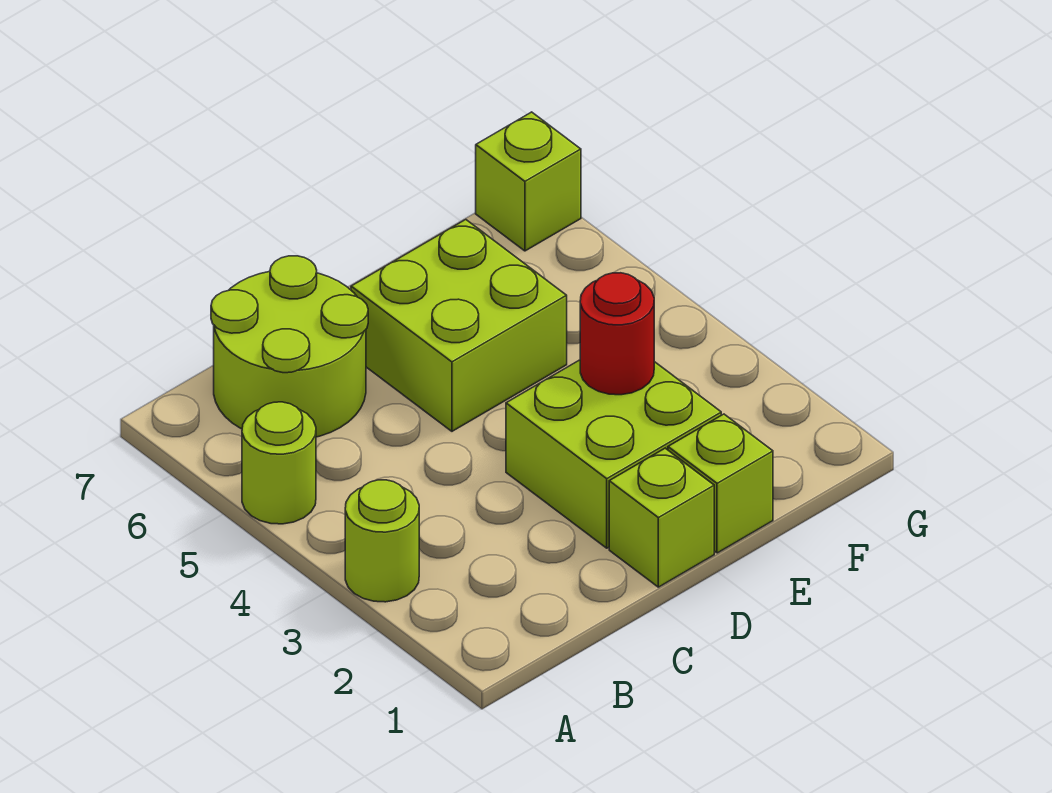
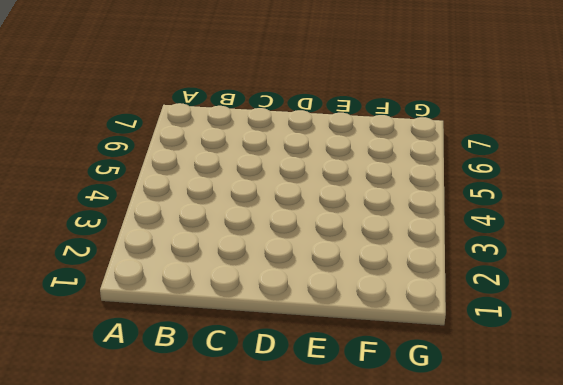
none -> lime 1x1 round brick [345,480,419,602]
none -> lime 1x1 round brick [242,402,316,524]

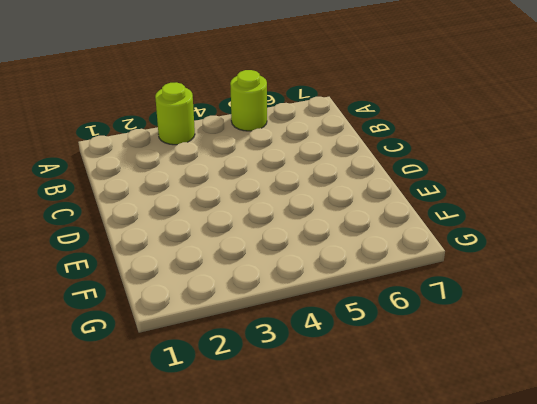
none -> lime 2x2 round brick [211,256,368,437]
none -> lime 1x1 brick [609,448,714,587]

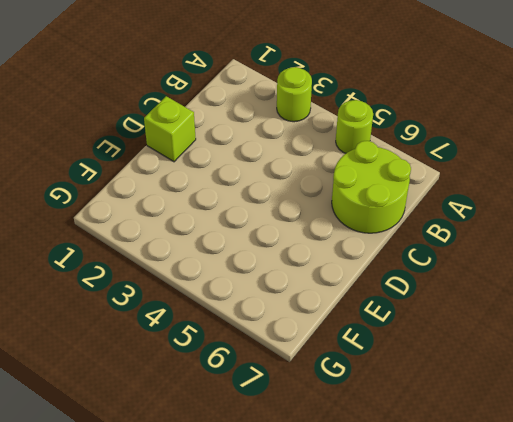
none -> lime 2x2 brick [506,360,721,548]
none -> lime 2x2 brick [351,220,567,431]

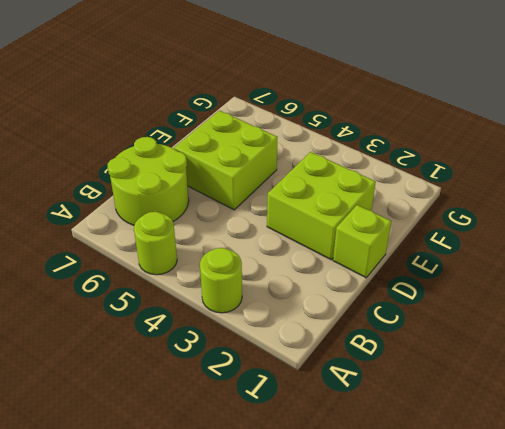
none -> lime 1x1 brick [668,414,773,553]
none -> lime 1x1 brick [476,112,581,251]

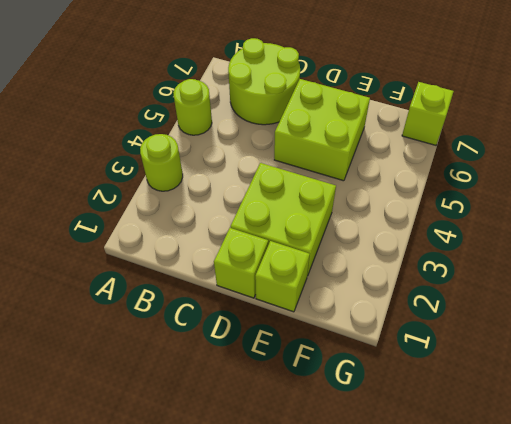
none -> red 1x1 round brick [580,273,654,395]

